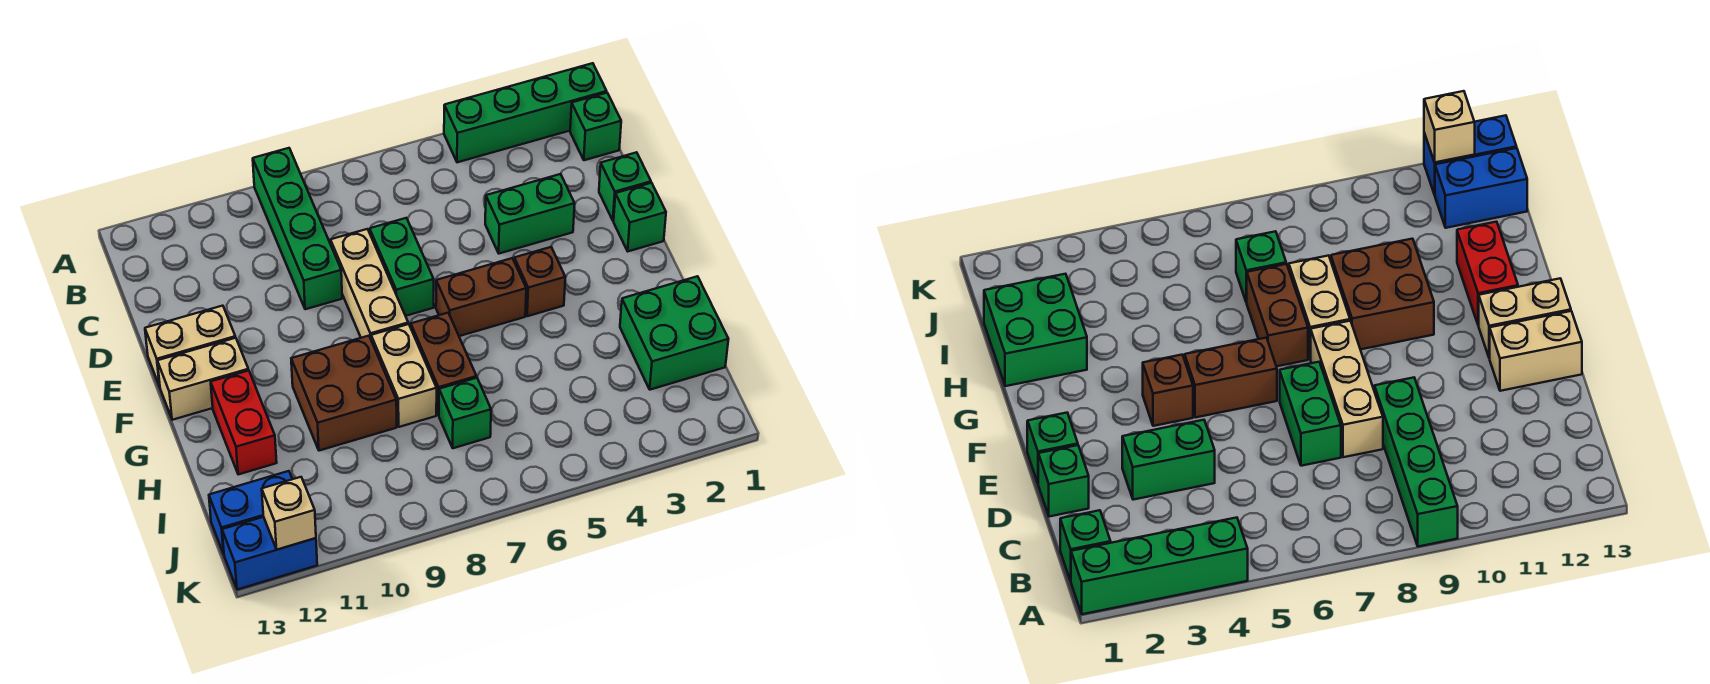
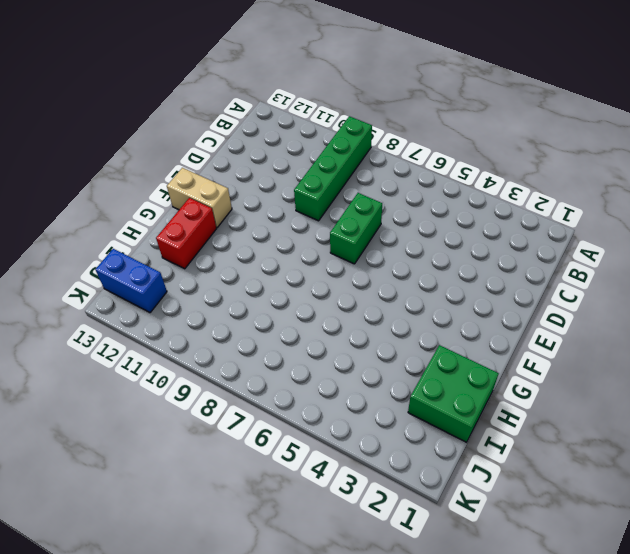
none -> green 1x4 brick [444,63,607,162]
none -> green 1x1 brick [570,93,621,160]
none -> green 1x1 brick [599,152,651,221]

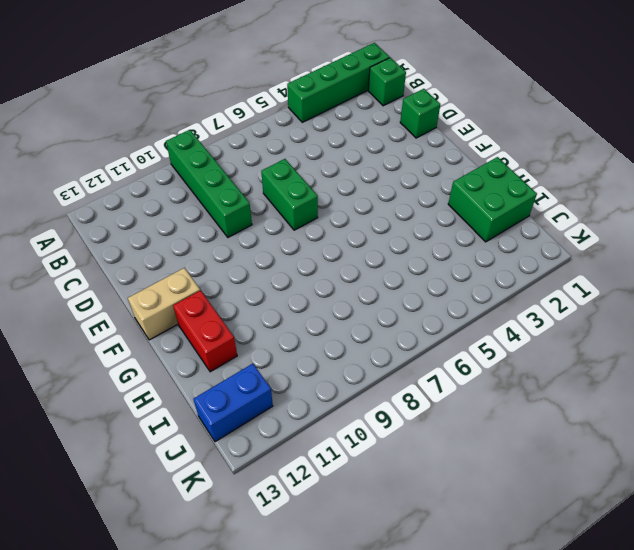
none -> green 1x2 brick [485,174,575,254]
none -> tan 1x3 brick [331,229,408,338]
none -> green 1x1 brick [614,183,666,251]

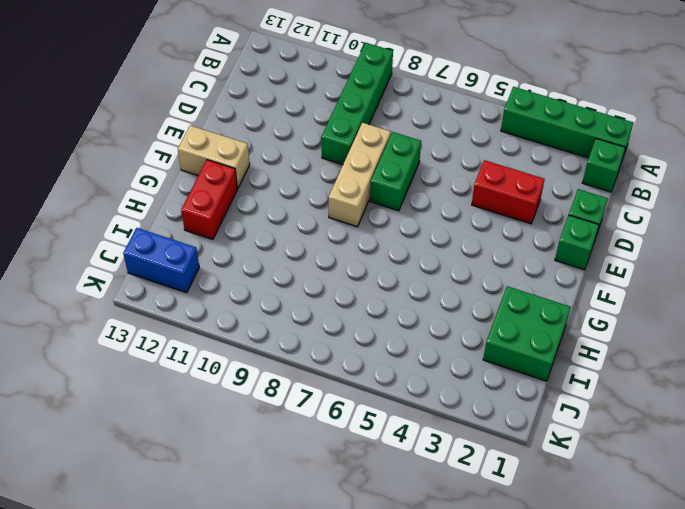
red 1x2 brick [472,160,545,224] -> green 1x2 brick [485,174,575,254]
none -> tan 1x2 brick [145,306,235,387]
none -> brown 1x1 brick [514,247,565,316]
none -> brown 1x2 brick [436,258,526,336]

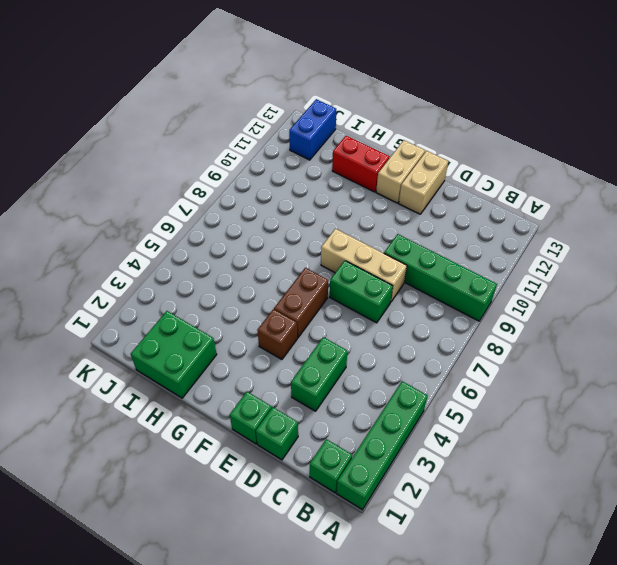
none -> brown 1x2 brick [411,313,477,415]
none -> tan 1x2 brick [371,324,437,427]
none -> brown 2x2 brick [291,336,397,451]

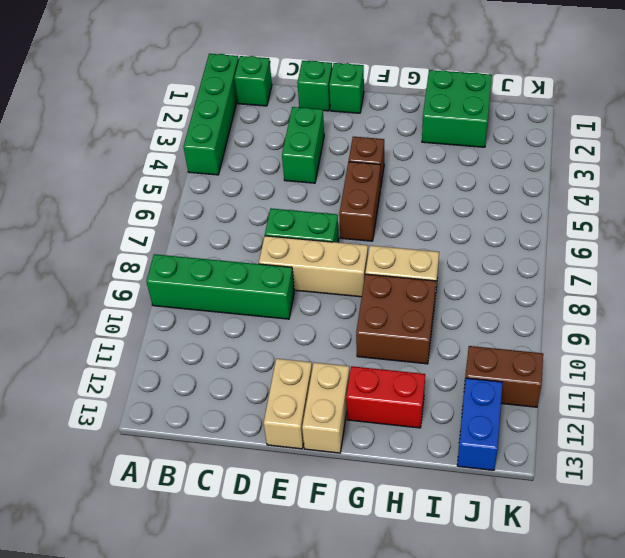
brown 1x2 brick [464,346,543,407] -> brown 1x2 brick moved to [411,313,477,415]
none -> green 1x1 brick [439,378,491,448]
none -> blue 1x2 brick [222,517,317,590]
none -> tan 1x1 brick [262,477,316,550]

